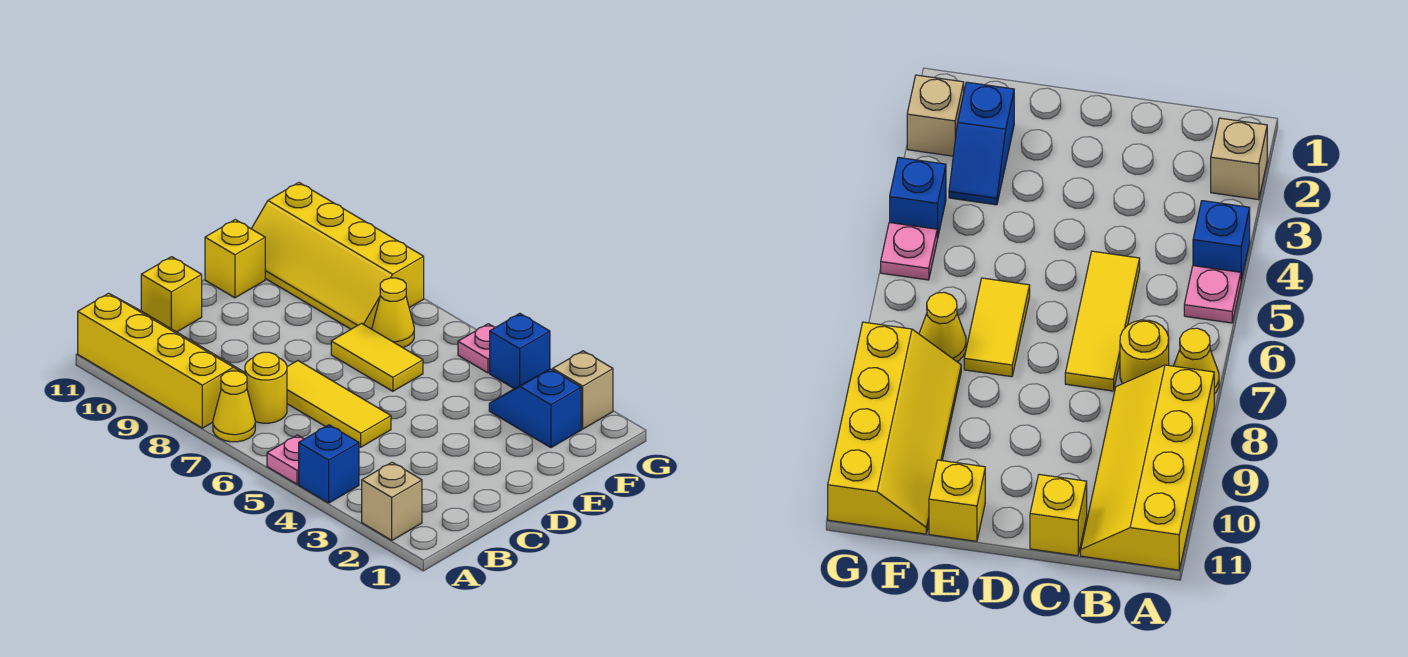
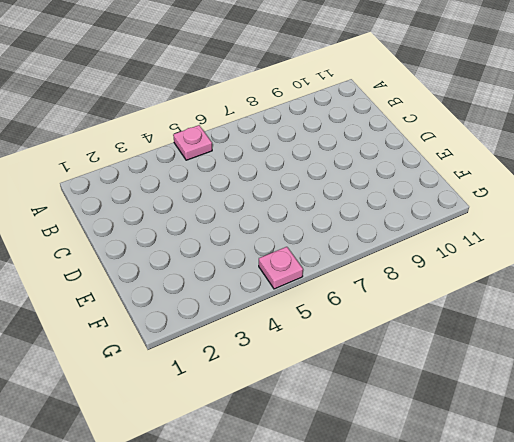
none -> tan 1x1 brick [362,462,422,540]
none -> blue 1x1 brick [299,425,359,503]
none -> yellow 1x1 cone [213,371,255,442]

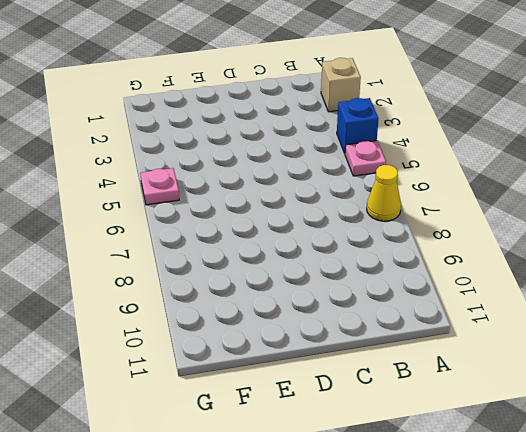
none -> yellow 2x4 slope [78,293,245,428]
none -> yellow 1x1 round brick [245,352,287,423]
none -> yellow 1x3 tile [287,361,391,447]

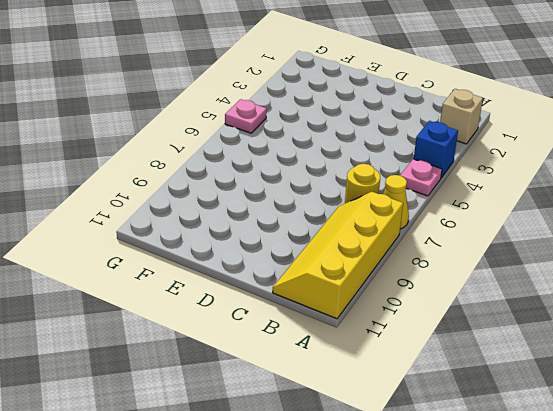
none -> yellow 1x3 tile [287,361,391,447]
none -> yellow 1x1 brick [141,257,202,332]
none -> yellow 1x2 tile [331,323,423,391]

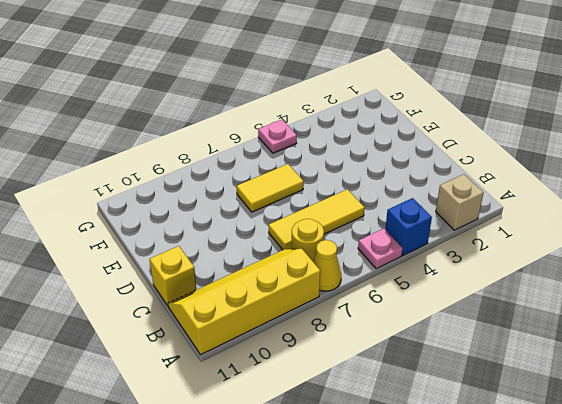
none -> yellow 1x1 brick [205,220,265,298]
none -> blue 1x2 slope [489,369,581,448]
none -> yellow 1x1 cone [372,278,414,348]

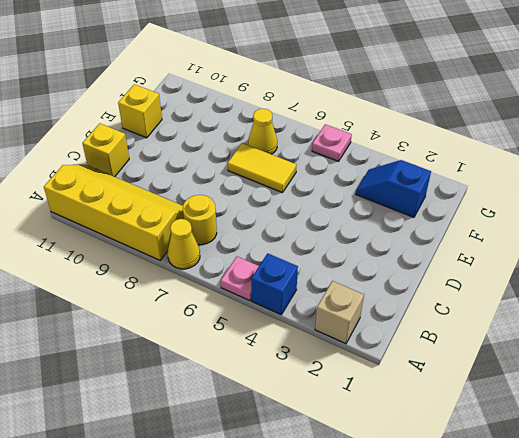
none -> yellow 1x3 tile [287,361,391,447]
none -> yellow 2x4 slope [251,183,424,329]
none -> tan 1x1 brick [553,351,613,429]

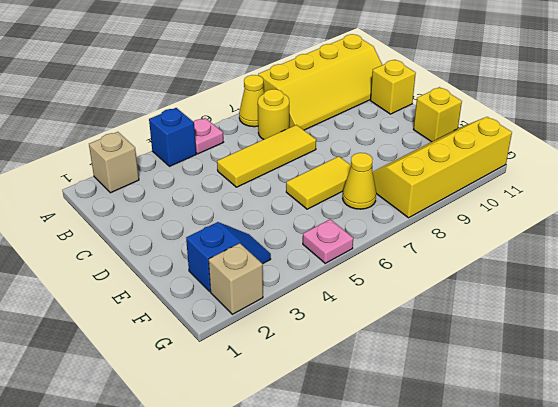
none -> blue 1x1 brick [490,314,550,389]

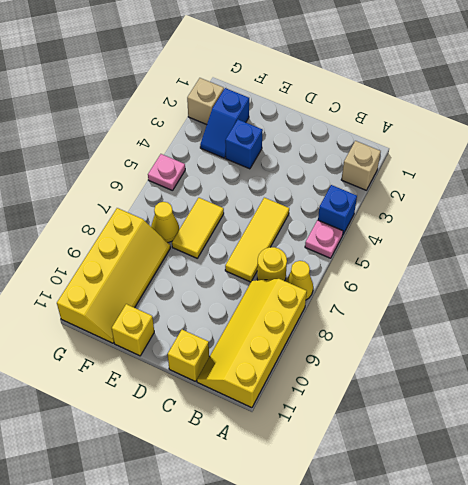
blue 1x1 brick [225,120,263,169] -> blue 1x1 brick moved to [490,314,550,389]

